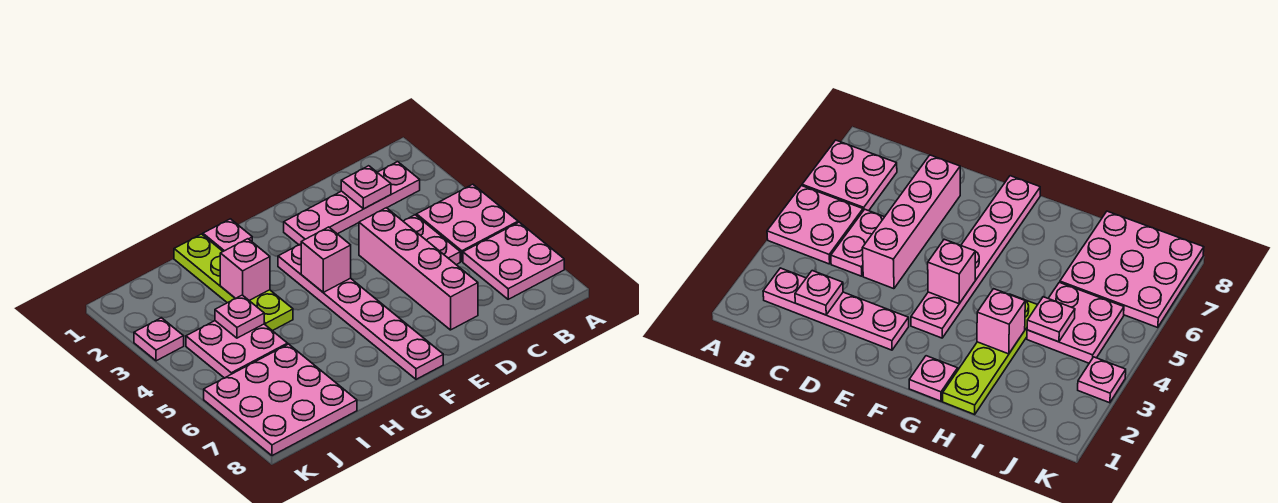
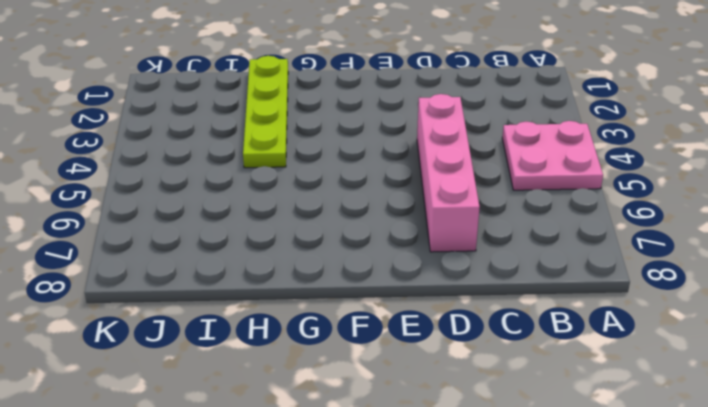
none -> pink 2x2 plate [463,222,564,299]
none -> pink 1x4 plate [284,162,420,245]
none -> pink 1x2 plate [403,215,460,265]

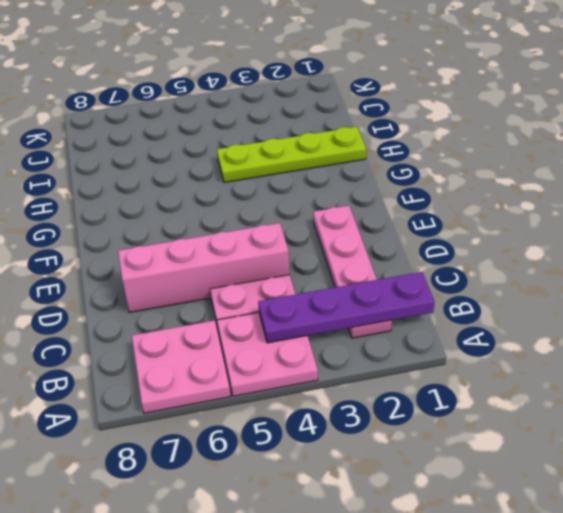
purple 1x4 plate [258,272,435,343] -> none
none -> pink 1x6 plate [278,244,443,379]
none -> pink 1x1 plate [203,219,252,251]
none -> pink 2x2 plate [186,321,288,378]

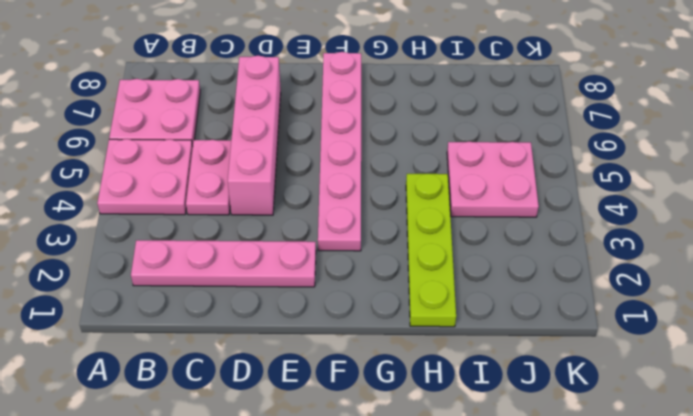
none -> pink 1x1 plate [203,219,252,251]
none -> pink 3x3 plate [204,344,357,456]
none -> pink 1x1 plate [134,318,184,361]

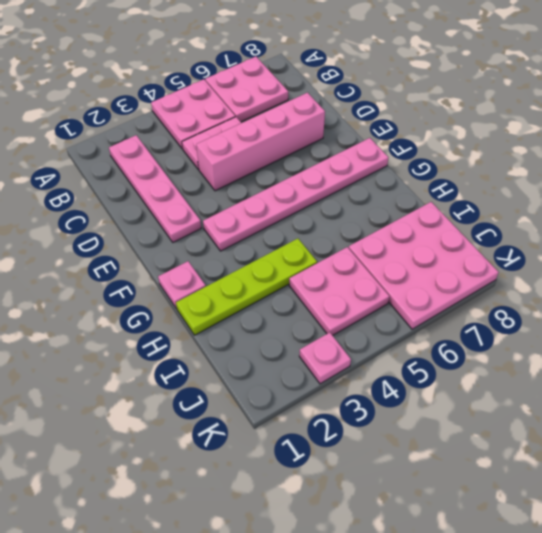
none -> pink 1x1 plate [341,166,391,209]
none -> pink 1x1 brick [301,227,351,292]
none -> pink 1x1 brick [220,239,270,300]

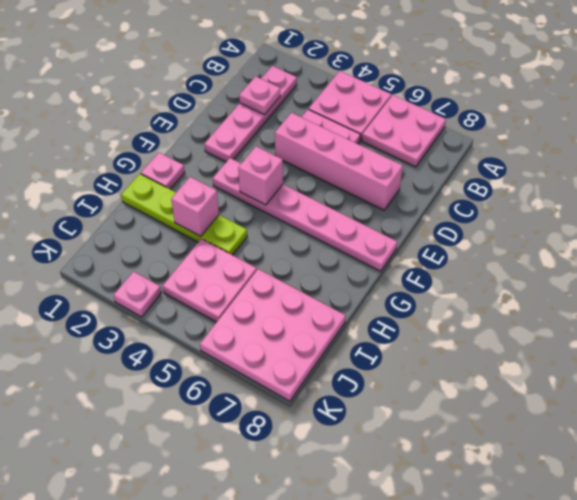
none -> pink 1x1 plate [215,295,264,338]

